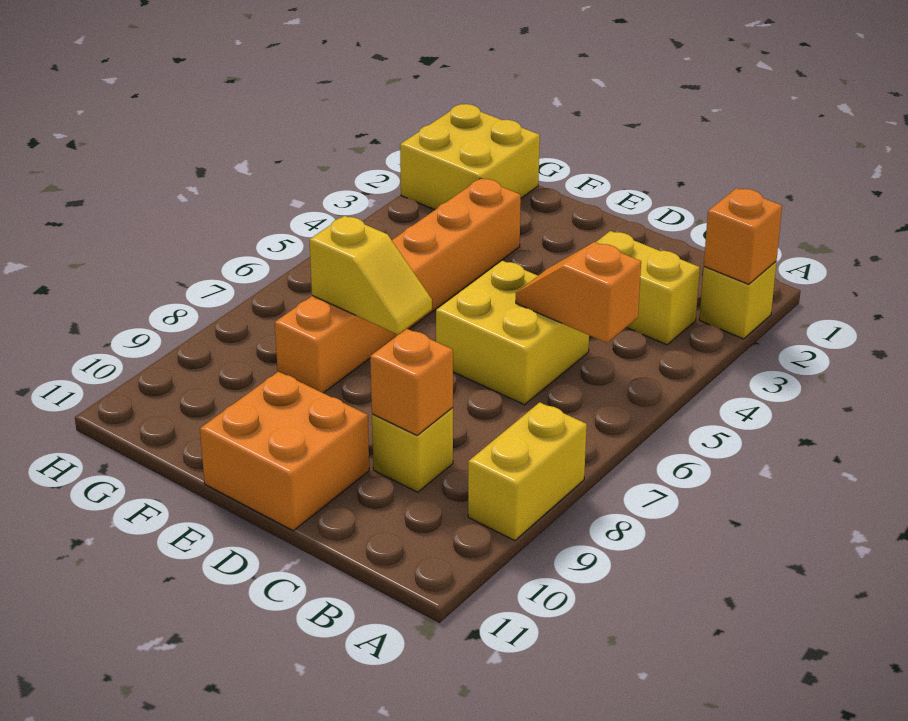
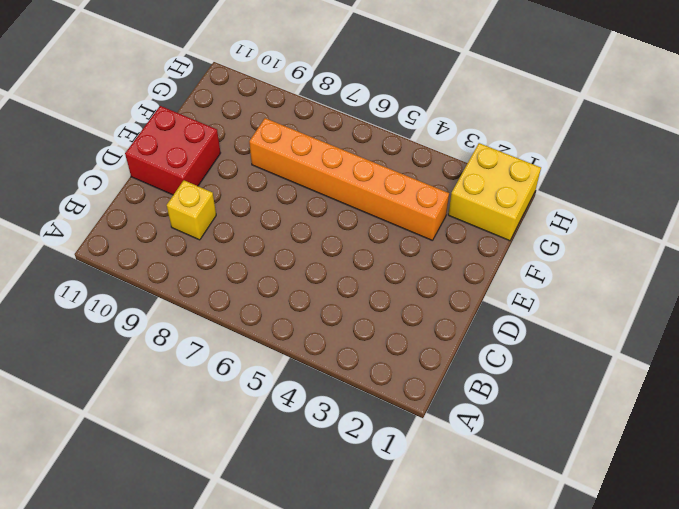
red 2x2 brick [125,106,220,195] -> orange 2x2 brick [200,372,369,531]
none -> yellow 1x1 brick [699,262,776,339]
none -> yellow 1x2 brick [468,402,587,541]
none -> yellow 1x2 brick [596,231,700,345]

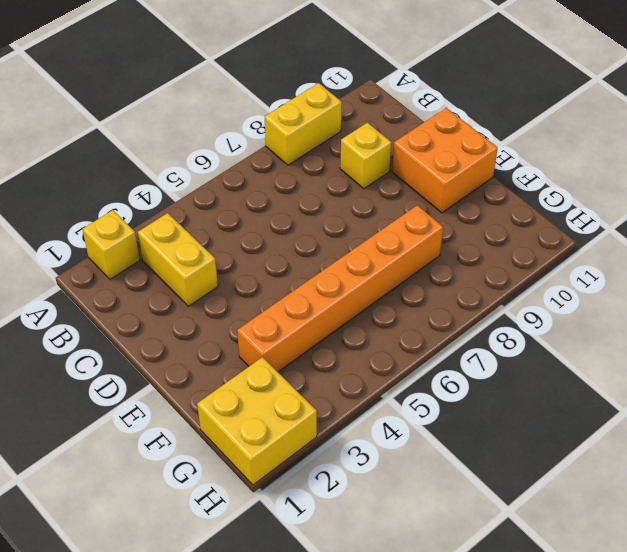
none -> yellow 2x2 brick [436,261,589,405]
none -> orange 1x1 brick [704,188,782,284]
none -> orange 1x2 slope [516,242,641,343]

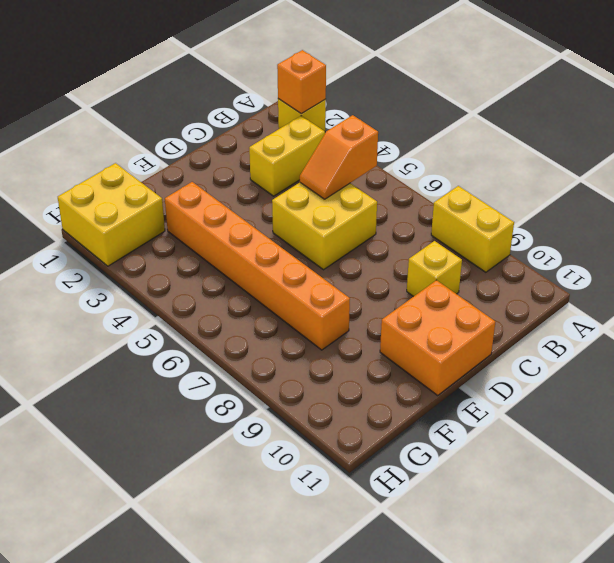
none -> orange 1x1 brick [370,329,453,435]
none -> yellow 1x2 slope [309,216,432,335]

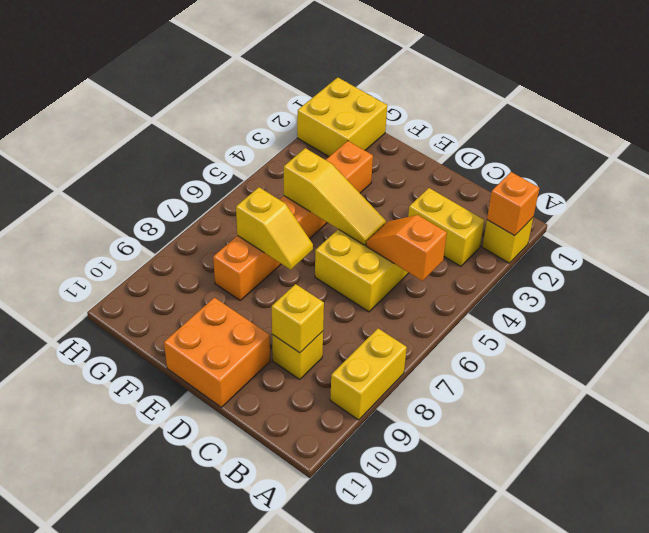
yellow 1x1 brick [272,284,324,353] -> orange 1x1 brick [370,329,453,435]
yellow 1x3 slope [284,148,386,245] -> none

